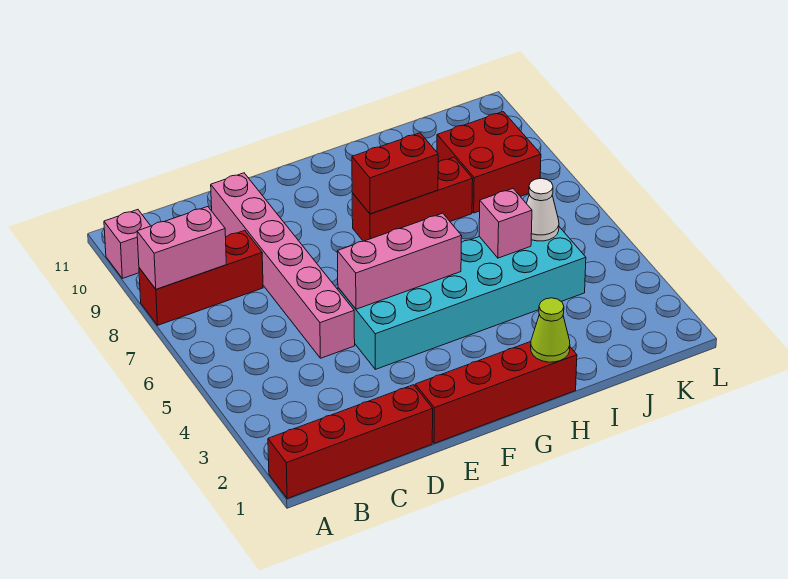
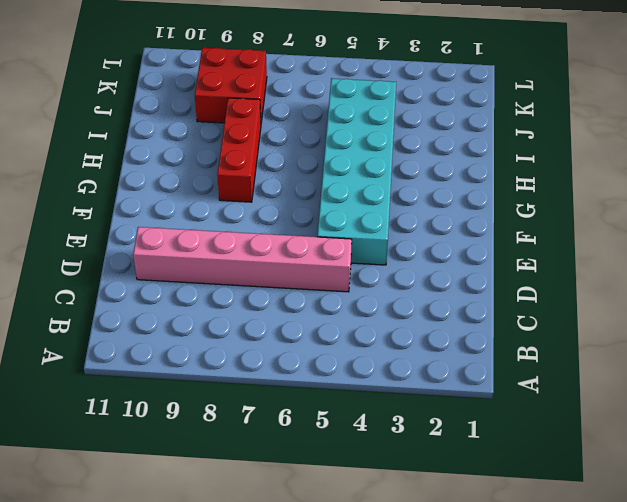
none -> red 1x4 brick [268,385,433,499]
none -> red 1x3 brick [139,231,263,325]
none -> pink 1x1 brick [104,210,150,278]

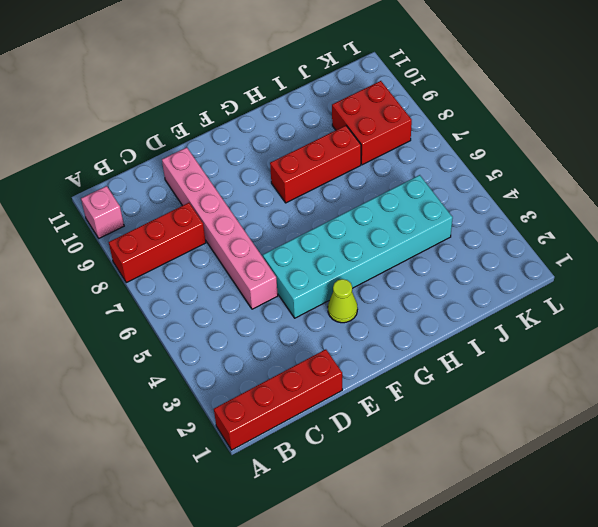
lime 1x1 cone [328,279,358,323] -> lime 1x1 cone moved to [531,298,570,362]
none -> red 1x4 brick [415,342,577,443]
none -> pink 1x2 brick [137,207,226,289]
none -> pink 1x3 brick [337,213,462,309]

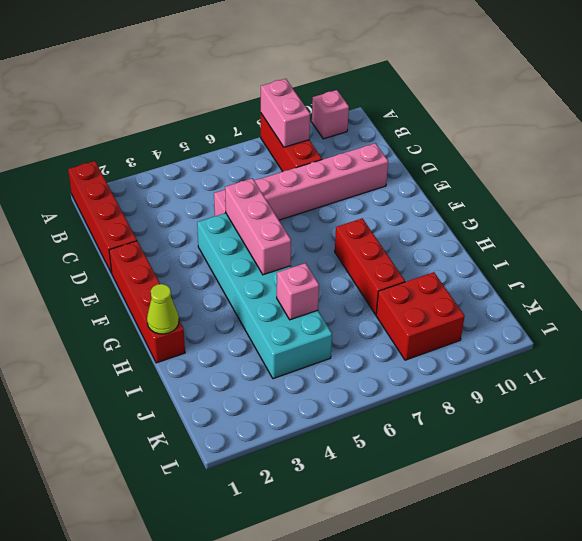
none -> red 1x2 brick [352,133,438,214]
none -> white 1x1 cone [527,178,559,241]

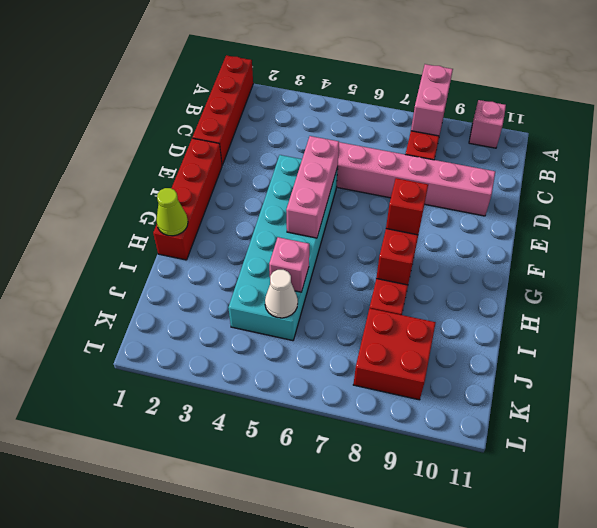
red 1x1 brick [386,178,428,235] -> none

